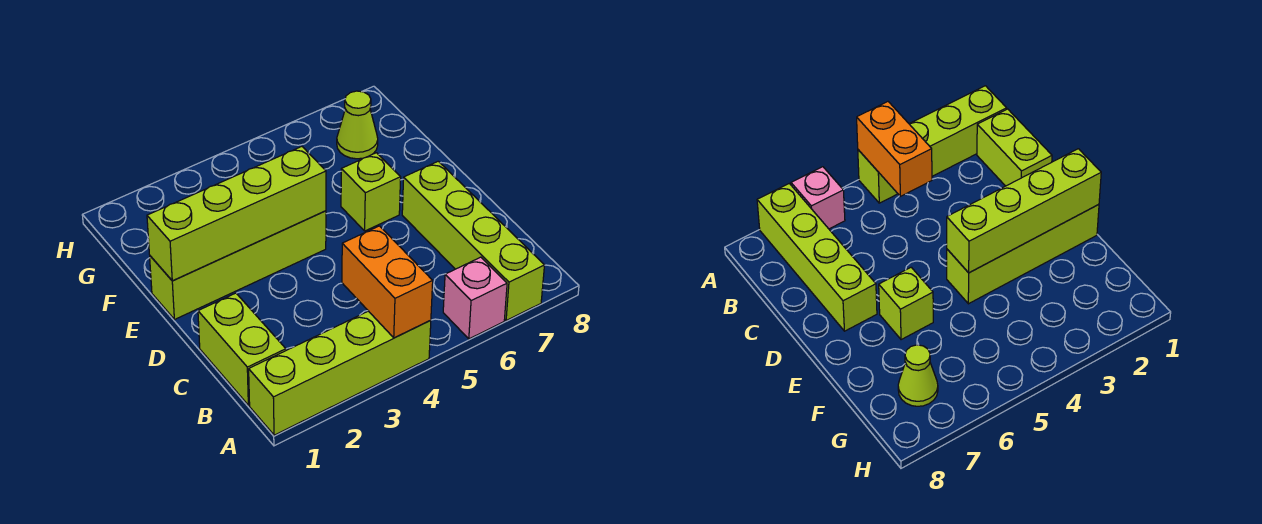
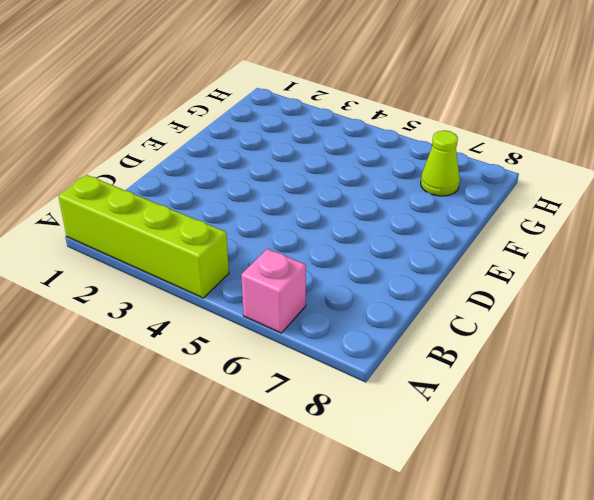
none -> lime 1x4 brick [402,161,545,321]
none -> lime 1x2 brick [198,293,286,405]

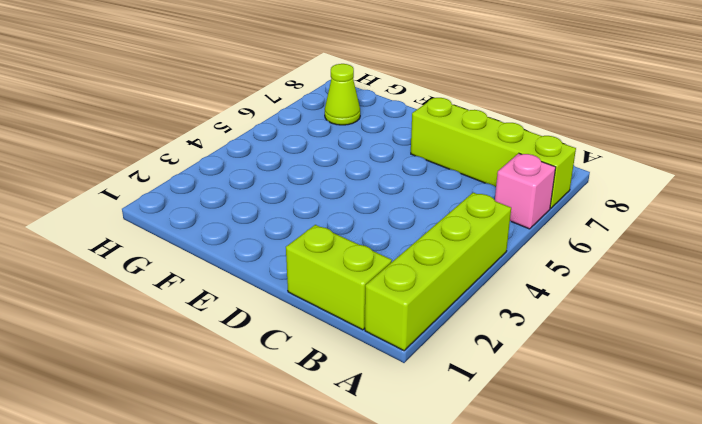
none -> lime 1x4 brick [150,211,326,320]
none -> lime 1x1 brick [341,153,401,231]

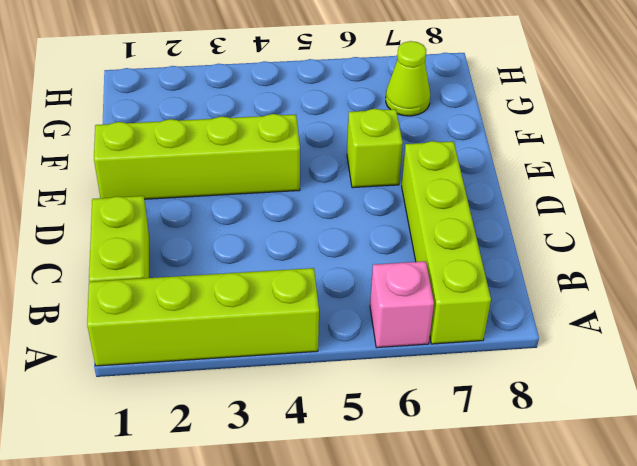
none -> orange 1x2 brick [342,226,433,338]
none -> lime 1x4 brick [147,147,326,281]

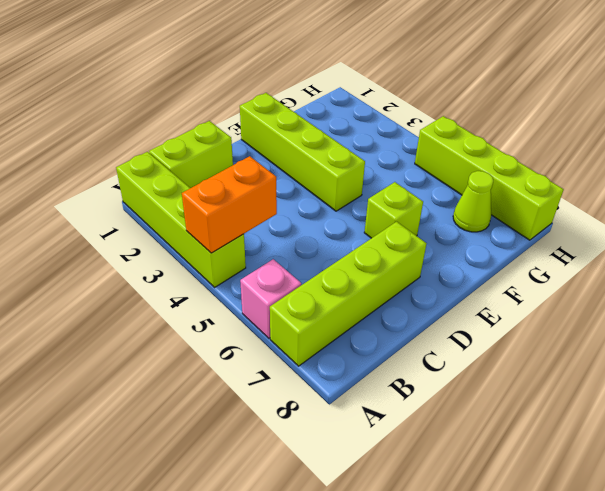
lime 1x4 brick [415,116,564,240] -> lime 1x4 brick moved to [147,147,326,281]

